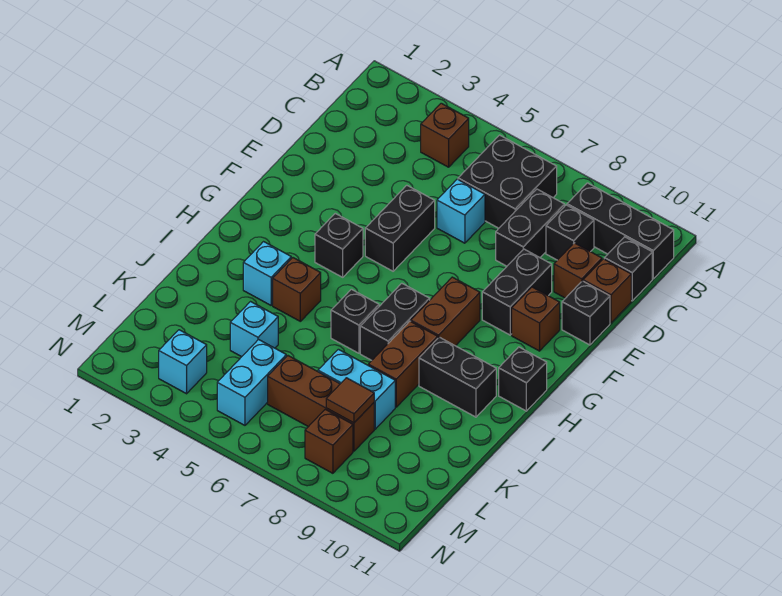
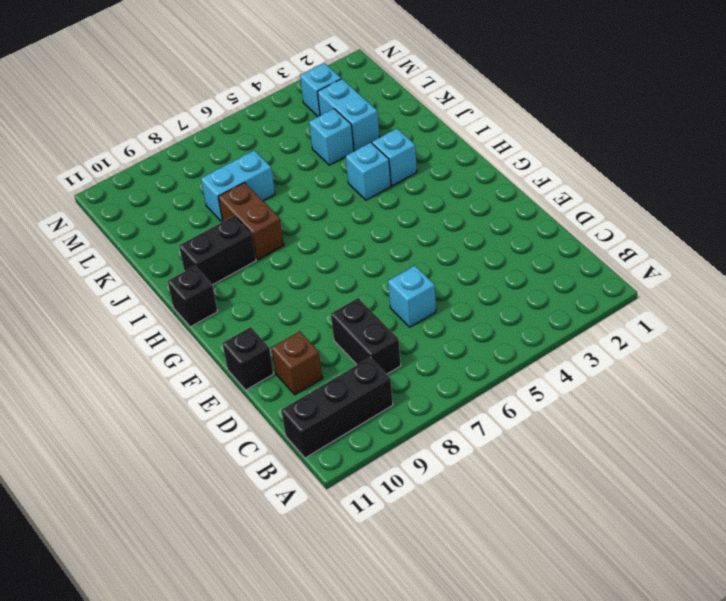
cyan 1x1 brick [346,143,391,200] -> brown 1x1 brick [273,258,321,321]
cyan 1x2 brick [318,79,380,151] -> cyan 1x2 brick moved to [217,340,286,425]
none -> brown 1x1 brick [421,103,469,167]
none -> black 2x2 brick [458,135,557,228]
none -> black 1x1 brick [546,205,594,260]

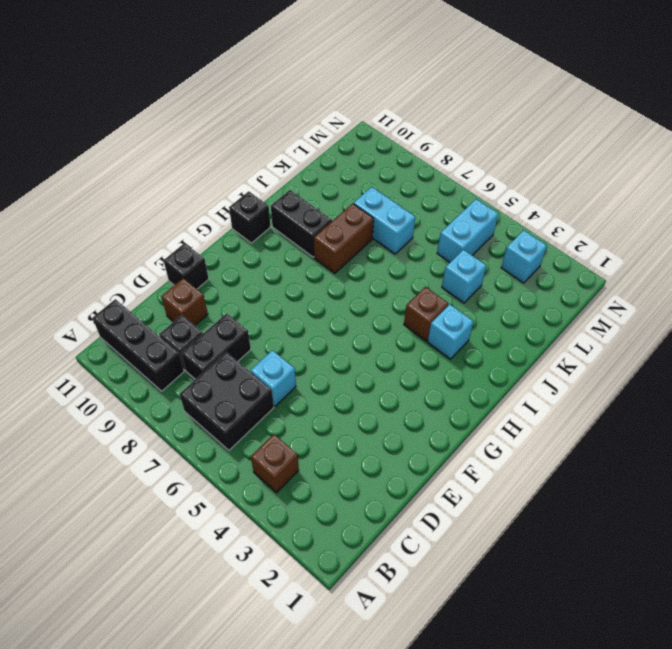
none -> black 1x1 brick [604,237,652,301]
none -> brown 1x1 brick [583,259,631,323]
none -> black 1x2 brick [365,185,435,271]

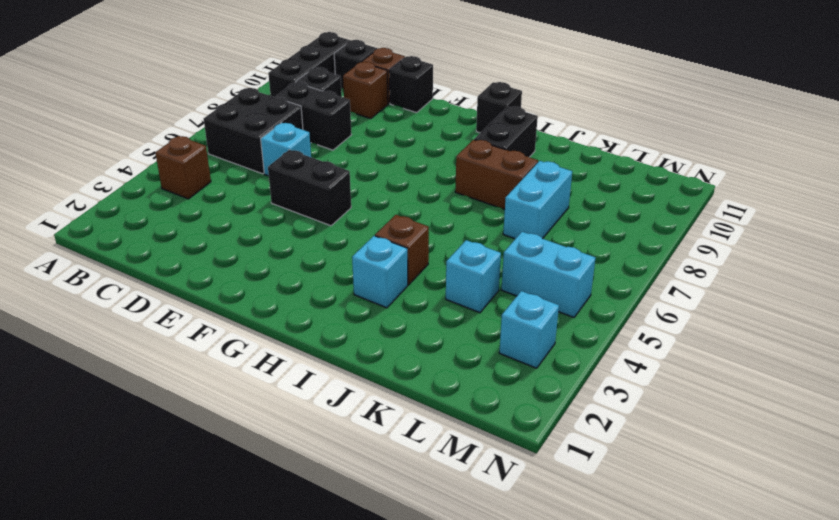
none -> black 1x2 brick [482,249,552,335]
none -> brown 1x1 brick [512,287,560,351]
none -> black 1x1 brick [315,213,363,277]

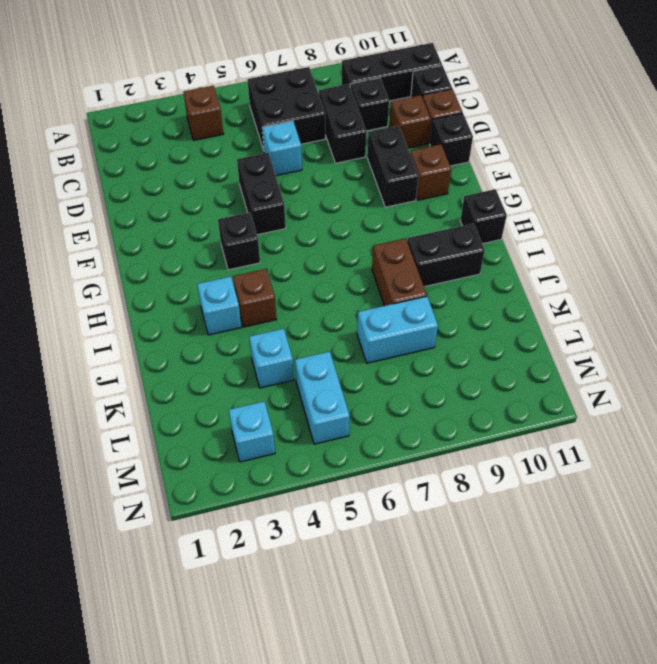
none -> brown 1x2 brick [411,277,480,346]
none -> black 1x2 brick [360,283,430,360]
none -> black 1x1 brick [331,289,379,353]

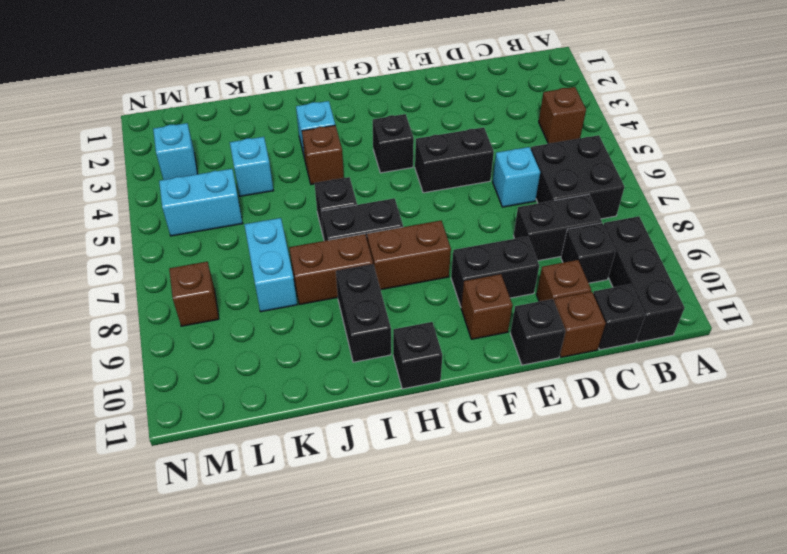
none -> brown 1x3 brick [268,356,374,451]
none -> brown 1x1 tile [326,378,374,423]

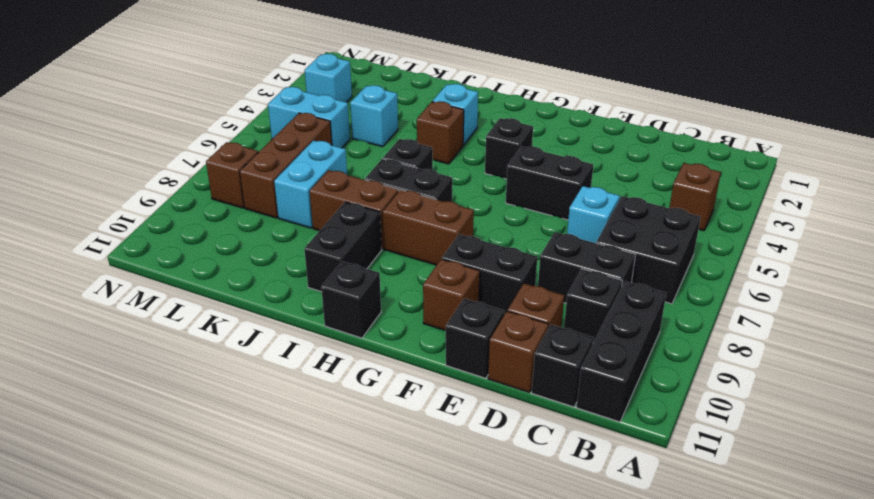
none -> brown 1x1 tile [326,378,374,423]

